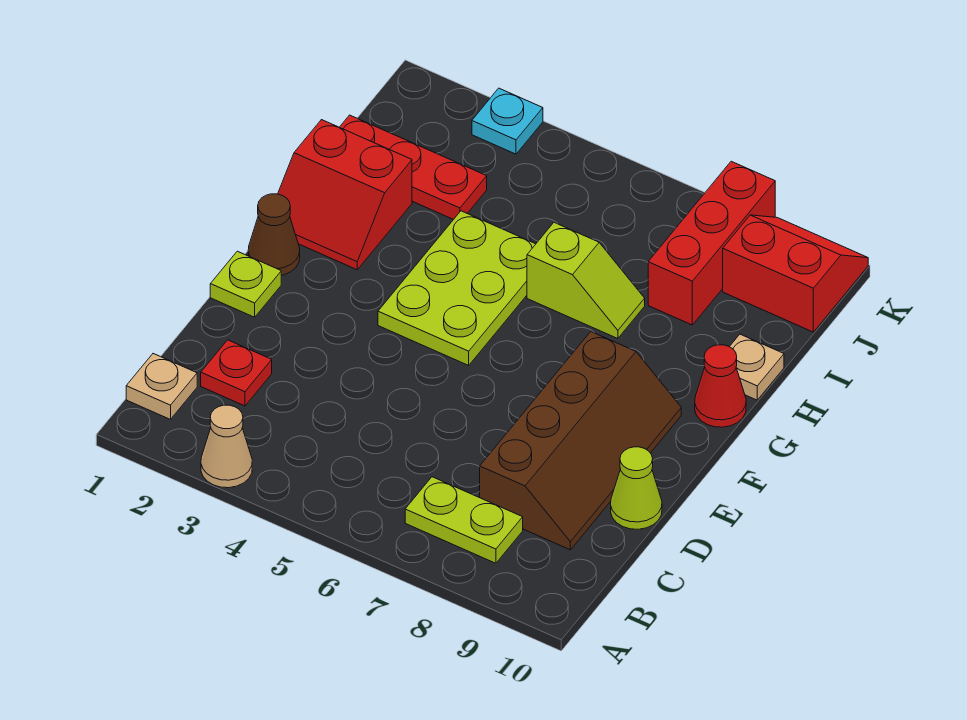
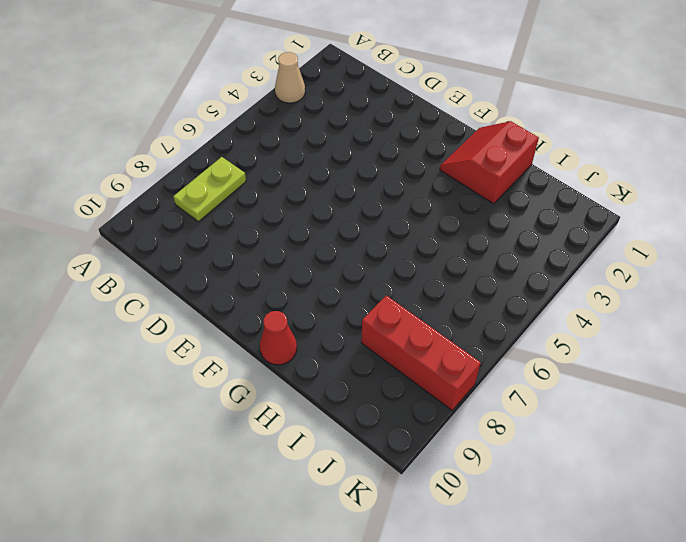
none -> tan 1x1 plate [126,354,197,419]
none -> red 1x1 plate [201,340,272,406]
none -> brown 2x4 slope [480,332,681,550]

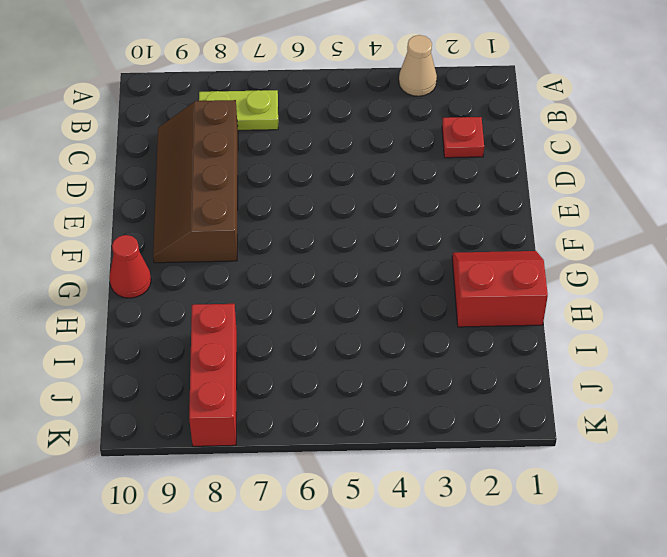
none -> tan 1x1 plate [126,354,197,419]
none -> lime 1x1 cone [611,447,662,529]
none -> lime 1x1 plate [210,251,281,317]

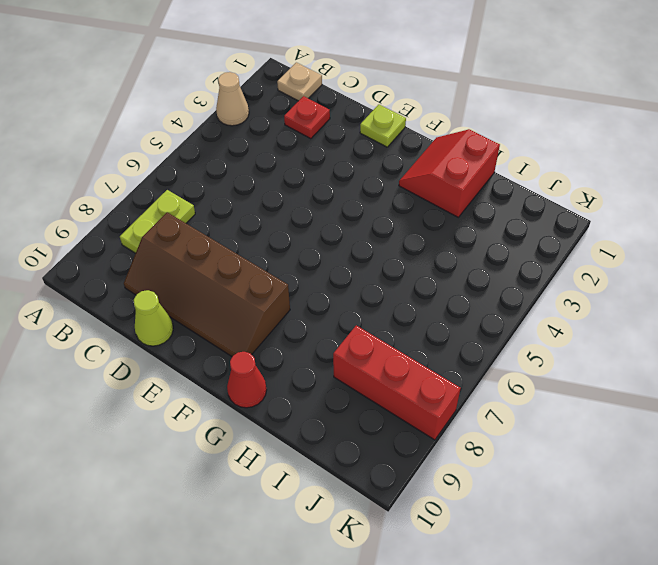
none -> brown 1x1 cone [248,194,300,275]
none -> lime 2x3 plate [378,211,536,365]
none -> lime 1x2 slope [527,223,645,339]

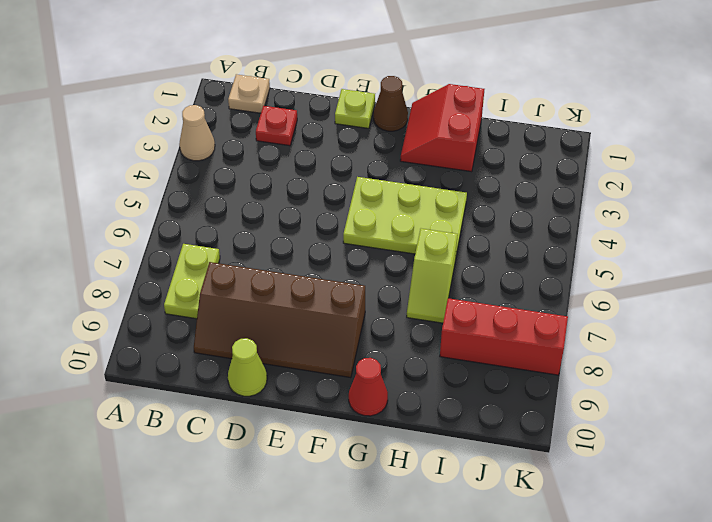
none -> tan 1x1 plate [730,334,784,400]
none -> red 1x3 plate [340,115,487,220]
none -> red 2x2 slope [723,215,868,332]

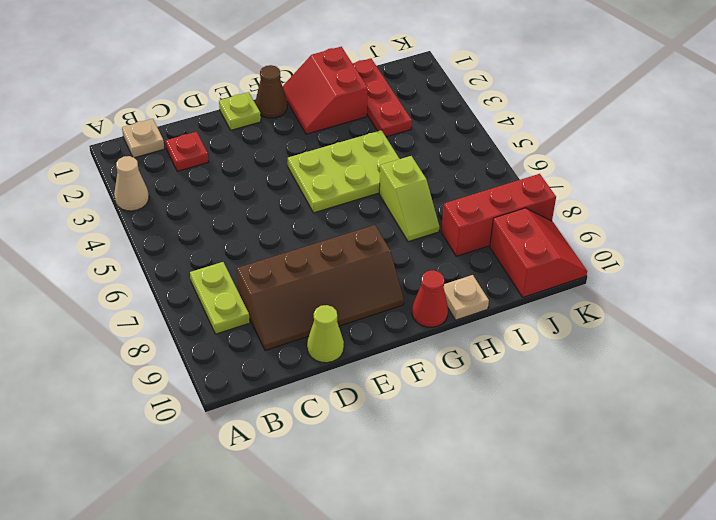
none -> cyan 1x1 plate [472,88,543,154]

